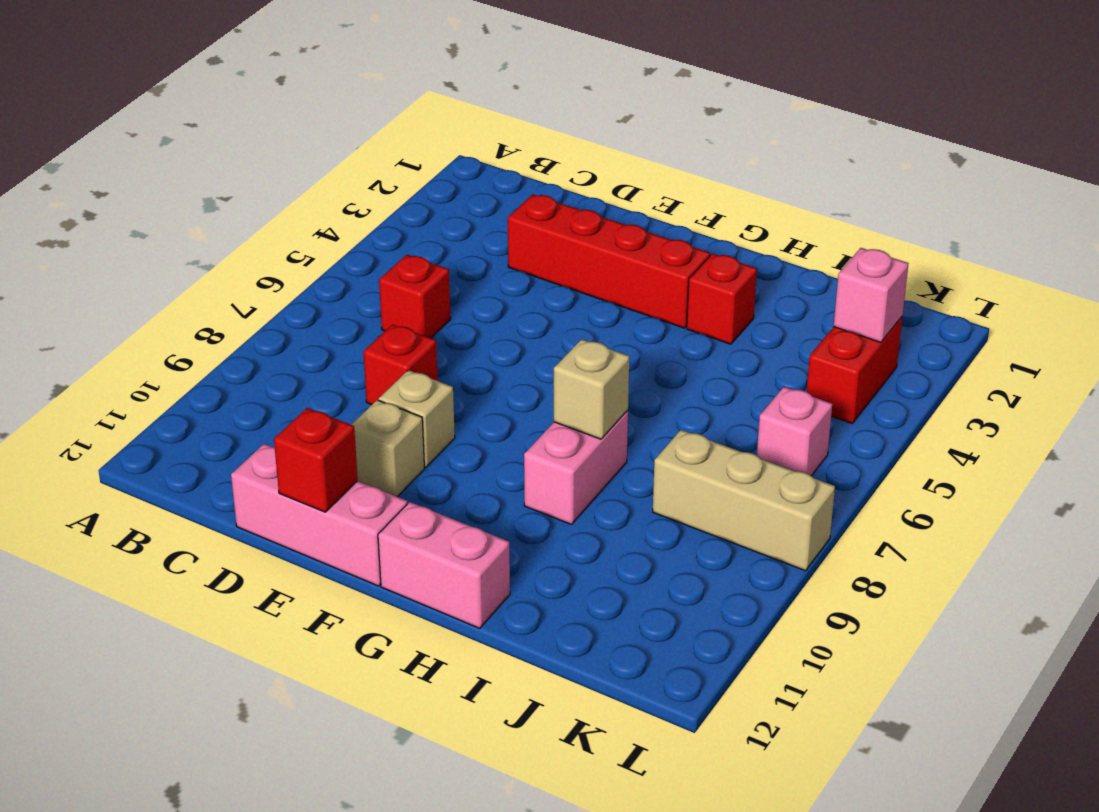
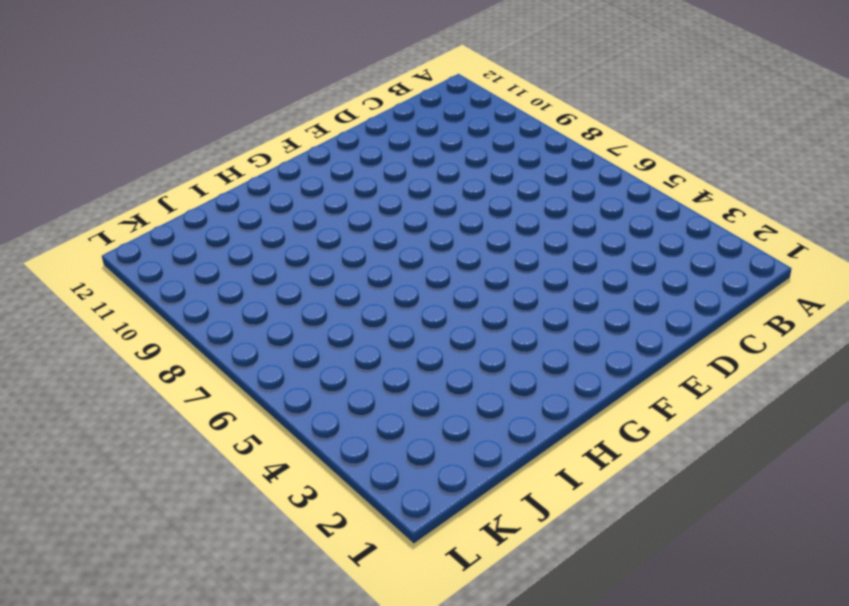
none -> red 1x1 brick [379,255,451,338]
none -> red 1x4 brick [508,194,710,328]
none -> red 1x1 brick [363,324,438,405]

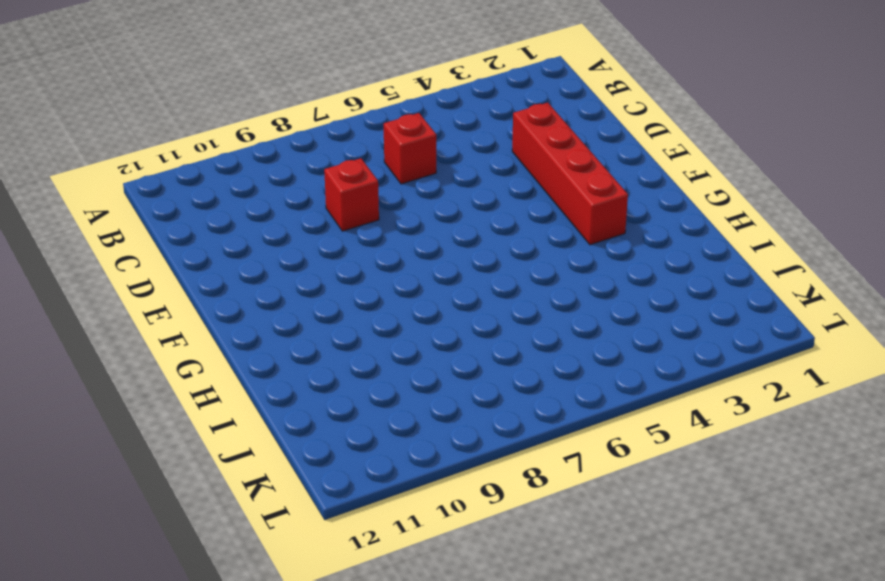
none -> pink 1x3 brick [231,444,407,586]
none -> tan 1x1 brick [379,370,455,467]
none -> tan 1x1 brick [351,400,424,497]

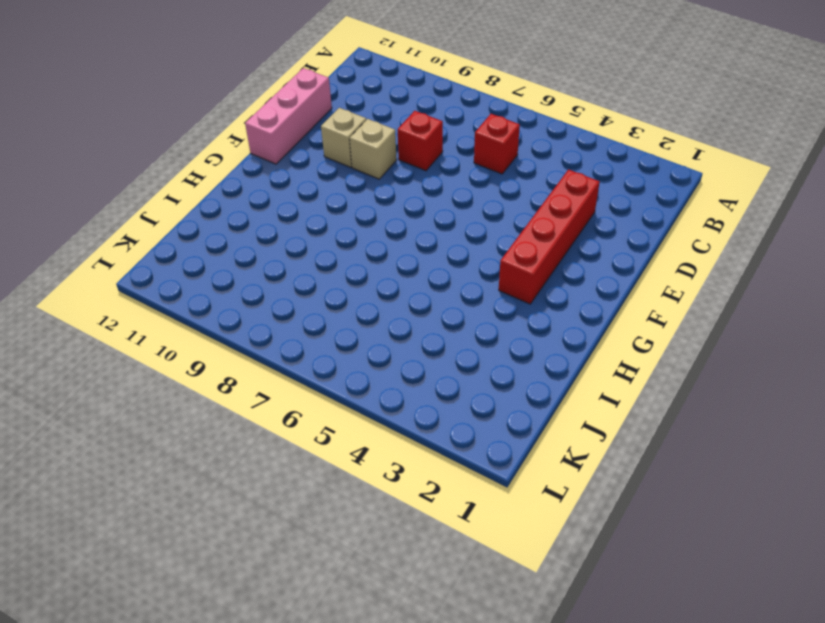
none -> pink 1x2 brick [378,502,510,628]
none -> red 1x1 brick [687,254,757,344]
none -> pink 1x2 brick [524,411,628,524]

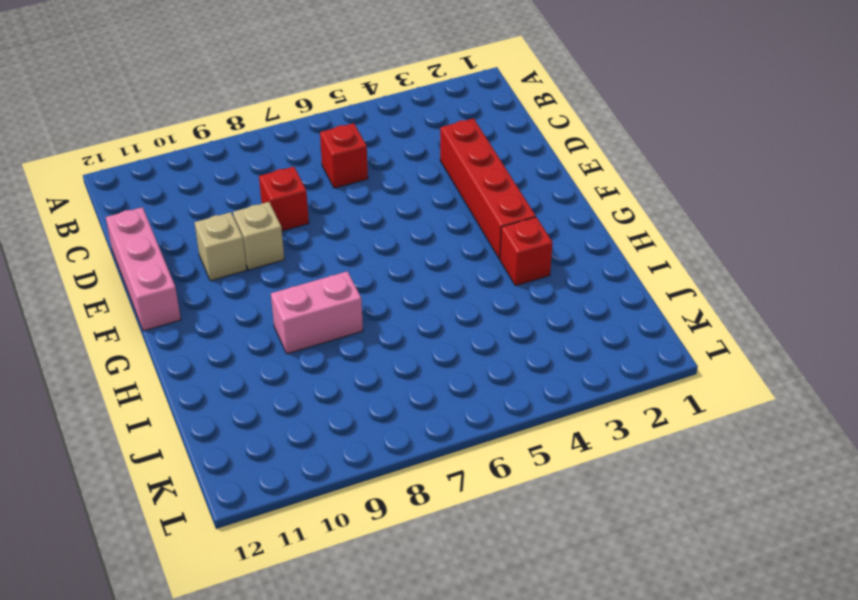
none -> pink 1x2 brick [378,502,510,628]
none -> tan 1x3 brick [653,430,835,571]
none -> red 1x2 brick [807,317,902,423]

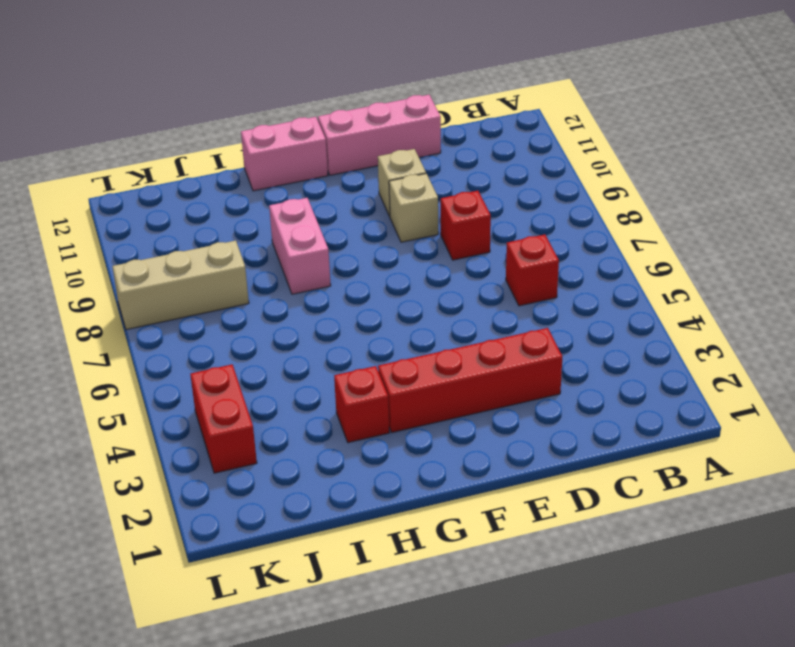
none -> pink 1x1 brick [757,387,832,476]
none -> red 1x1 brick [274,408,358,512]
none -> tan 1x1 brick [554,339,629,439]

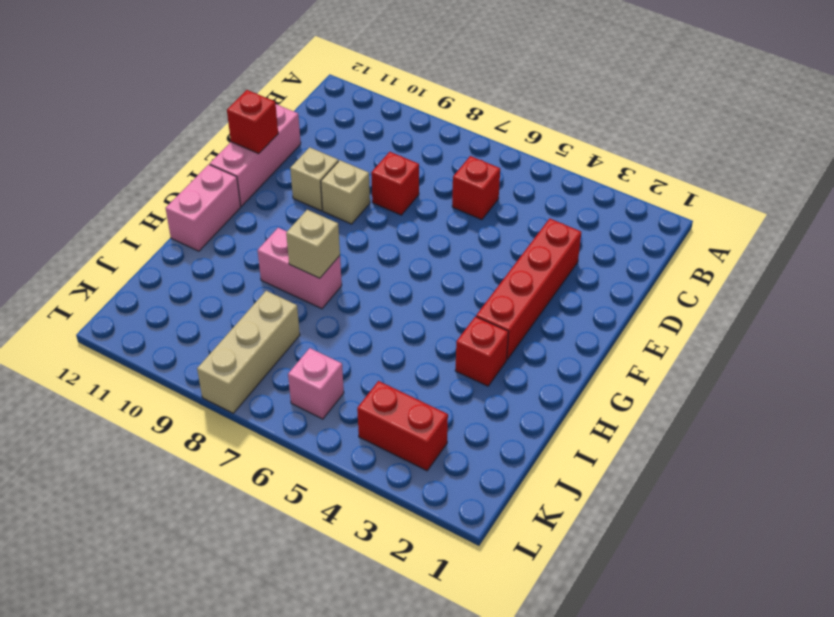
none -> pink 1x1 brick [834,248,909,342]

